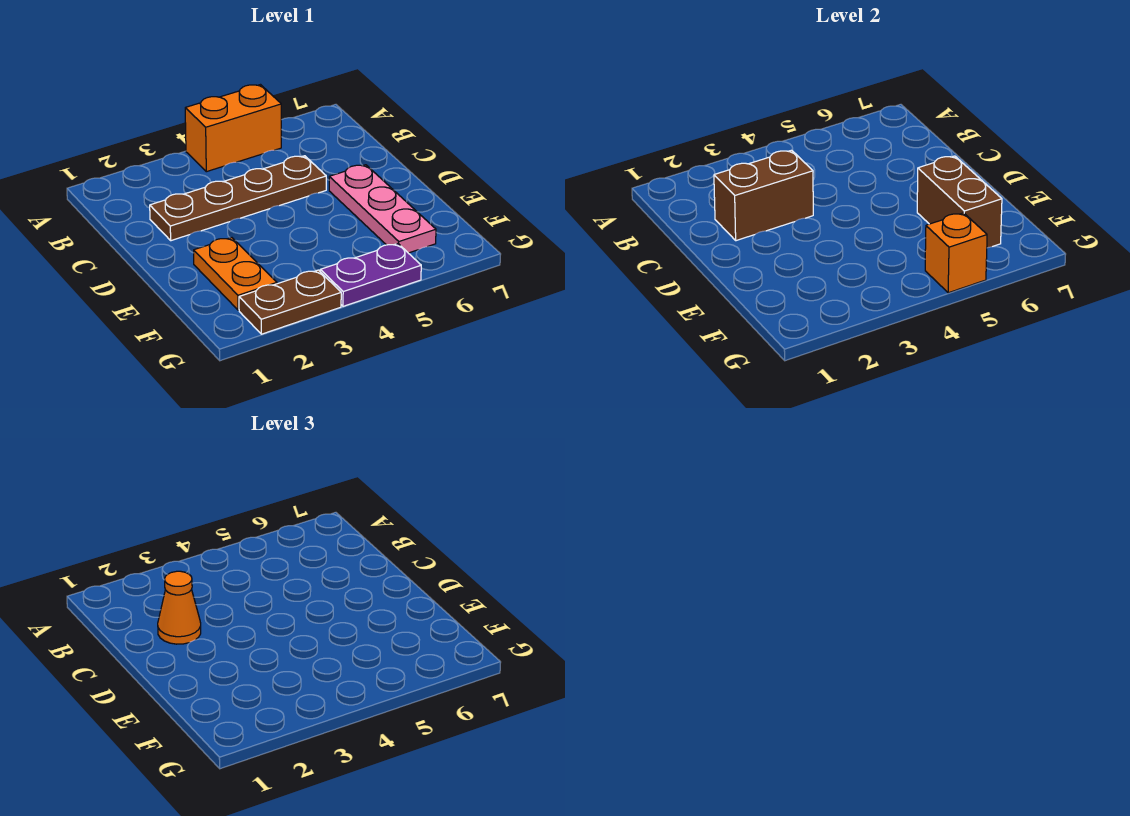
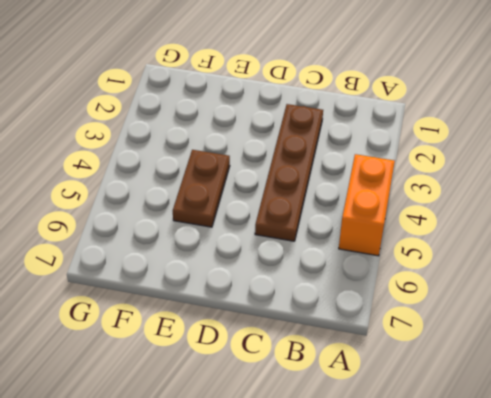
brown 1x2 plate [173,150,230,227] -> brown 1x2 plate moved to [239,270,341,334]
none -> pink 1x3 plate [329,165,436,253]
none -> orange 1x2 plate [194,238,277,310]

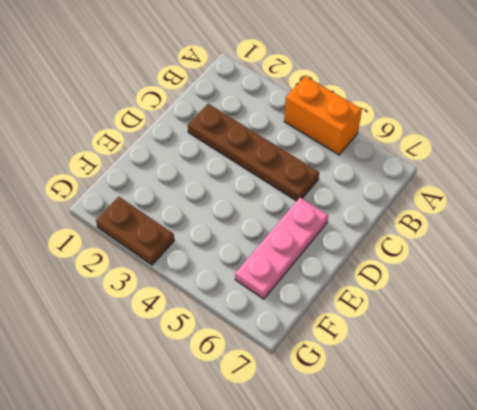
none -> orange 1x2 plate [194,238,277,310]
none -> purple 1x2 plate [320,244,421,306]

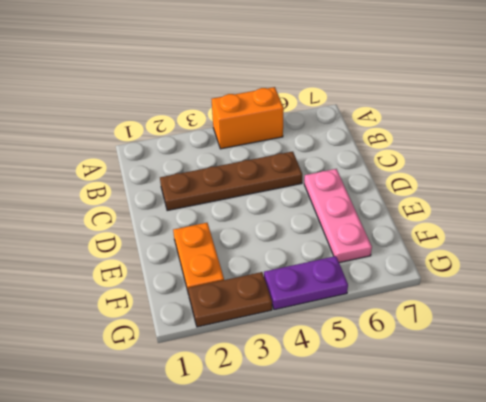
none -> brown 1x2 brick [714,150,813,241]
none -> brown 1x2 brick [917,156,1002,248]

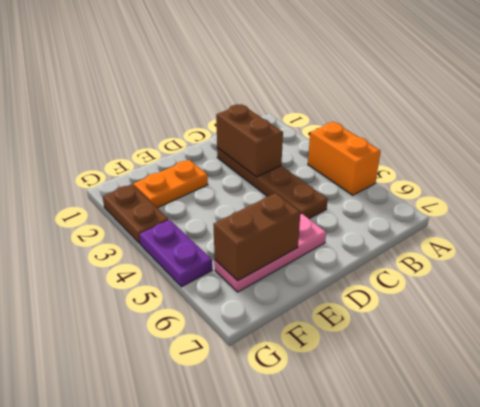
none -> orange 1x1 brick [925,213,987,293]
none -> orange 1x1 cone [158,571,201,644]

